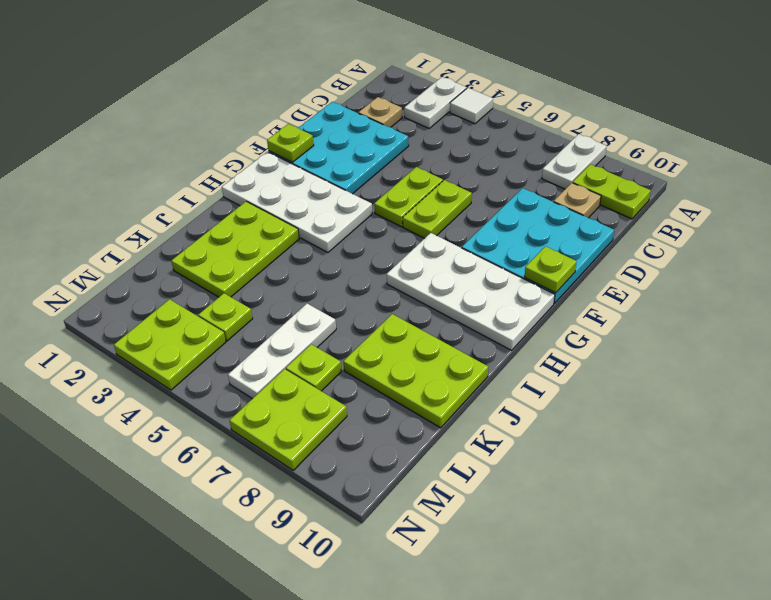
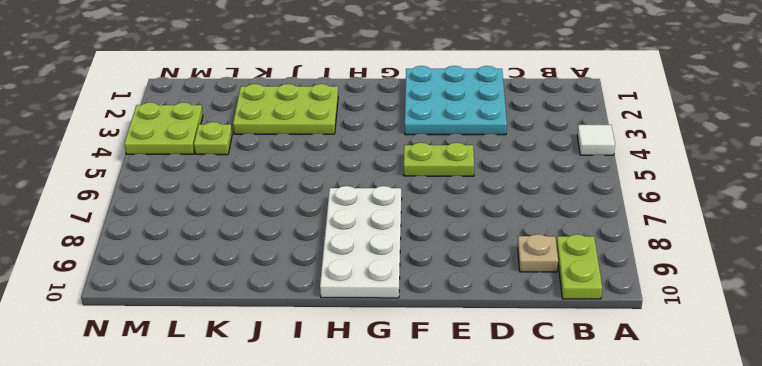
none -> white 1x2 plate [404,77,467,128]
none -> white 1x2 plate [542,134,607,189]
none -> tan 1x1 plate [358,97,402,127]

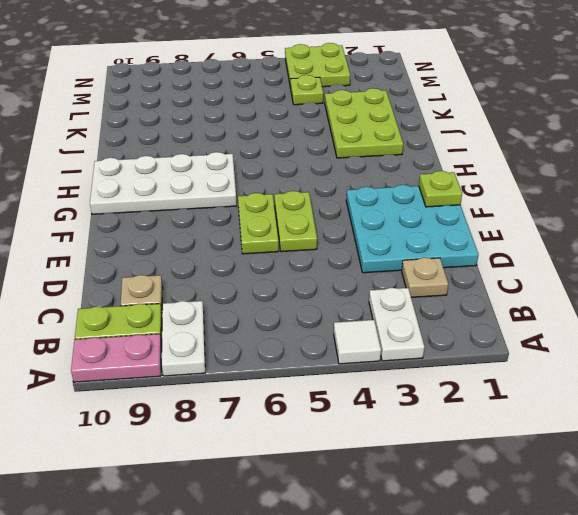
pink 1x2 plate [71,334,162,382] -> none
none -> cyan 3x3 plate [462,188,614,303]
none -> white 2x4 plate [222,152,372,252]
none -> lime 2x3 plate [343,314,488,428]

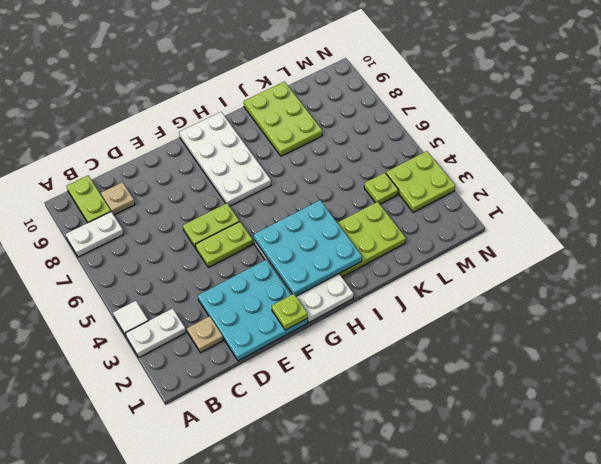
cyan 3x3 plate [254,200,362,296] -> cyan 3x3 plate moved to [462,188,614,303]
none -> white 1x3 plate [228,304,336,399]
none -> lime 1x1 plate [286,344,342,391]
none -> lime 2x2 plate [230,369,347,470]

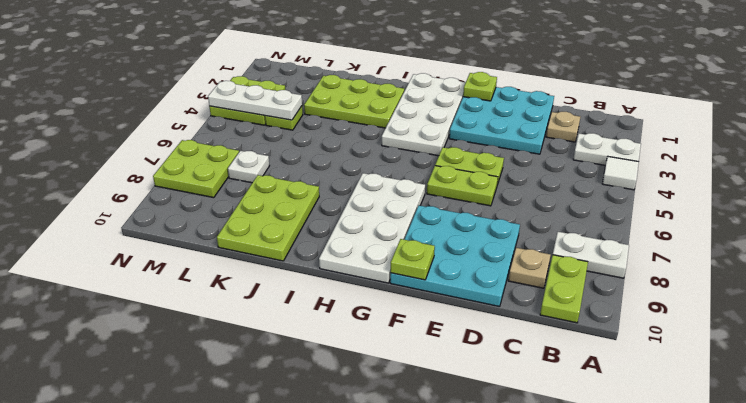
white 1x3 plate [208,81,302,120] -> white 1x3 plate moved to [228,304,336,399]
white 1x1 plate [228,151,270,183] -> lime 1x1 plate [286,344,342,391]

